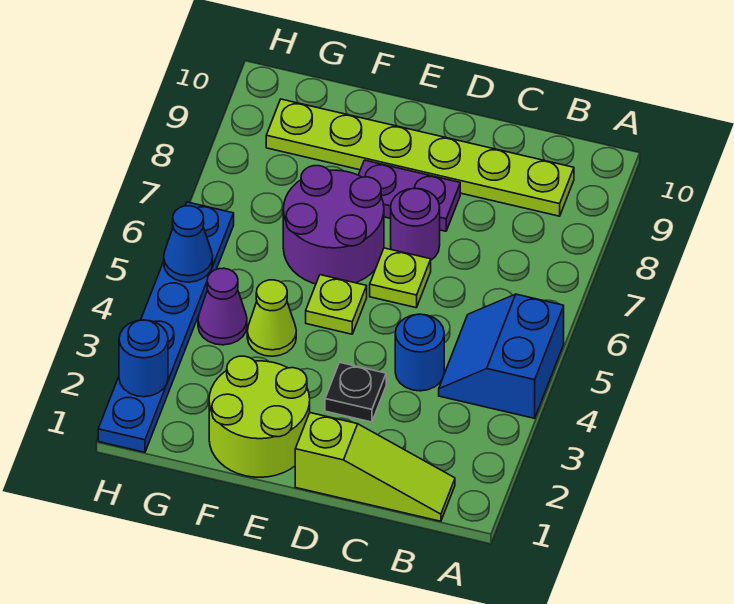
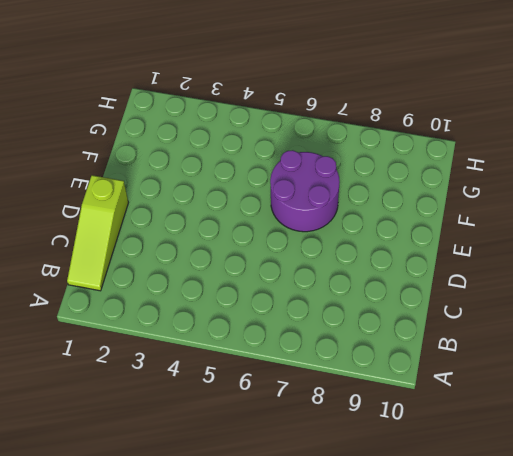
none -> blue 2x2 slope [439,294,564,418]
none -> lime 1x6 plate [266,99,574,216]
none -> blue 1x1 round brick [395,314,444,391]

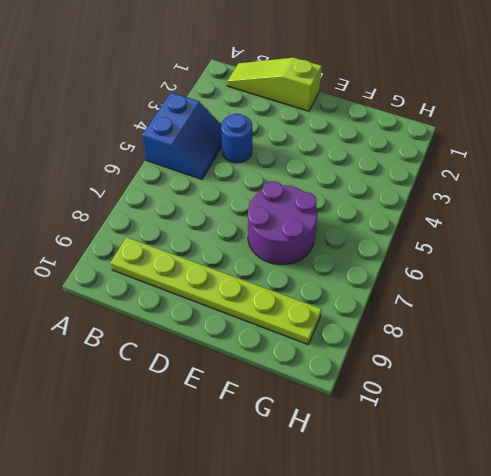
none -> black 1x1 plate [325,362,386,422]
none -> lime 1x1 plate [370,248,431,308]
none -> purple 1x1 round brick [391,188,440,260]

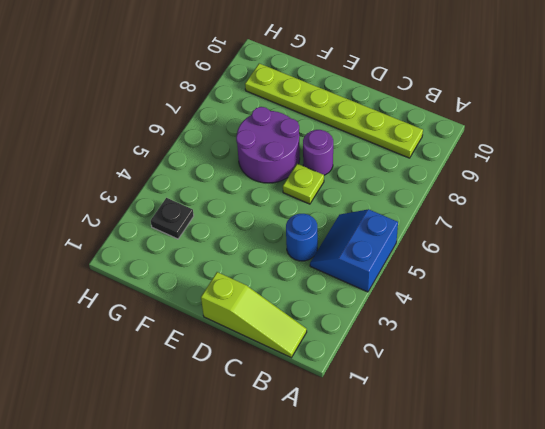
black 1x1 plate [151,198,194,239] -> black 1x1 plate moved to [325,362,386,422]
none -> purple 1x2 plate [359,160,460,231]
none -> lime 2x2 round brick [209,356,310,477]
none -> lime 1x1 plate [306,275,367,334]

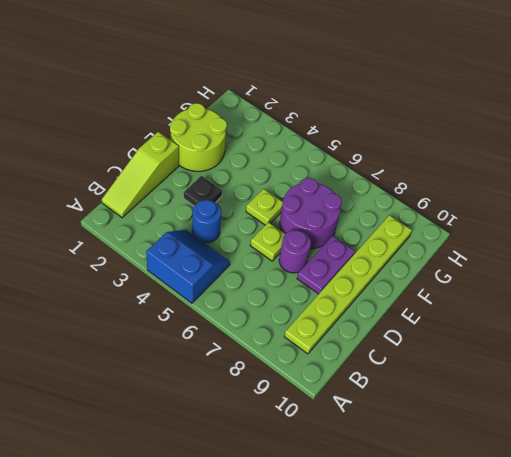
none -> lime 1x1 cone [247,280,296,356]
none -> purple 1x1 cone [198,268,247,345]
none -> blue 1x6 plate [98,202,234,452]

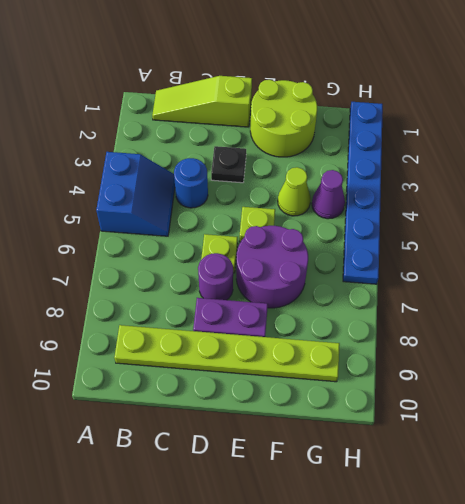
none -> blue 1x1 round brick [119,320,168,397]
none -> blue 1x1 cone [164,206,213,282]

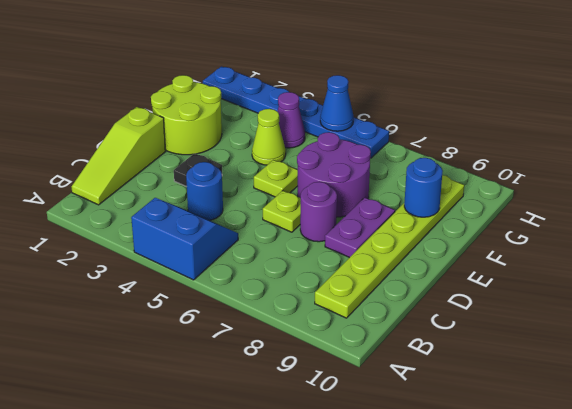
blue 1x1 round brick [404,158,443,217] -> blue 1x1 round brick moved to [119,320,168,397]

